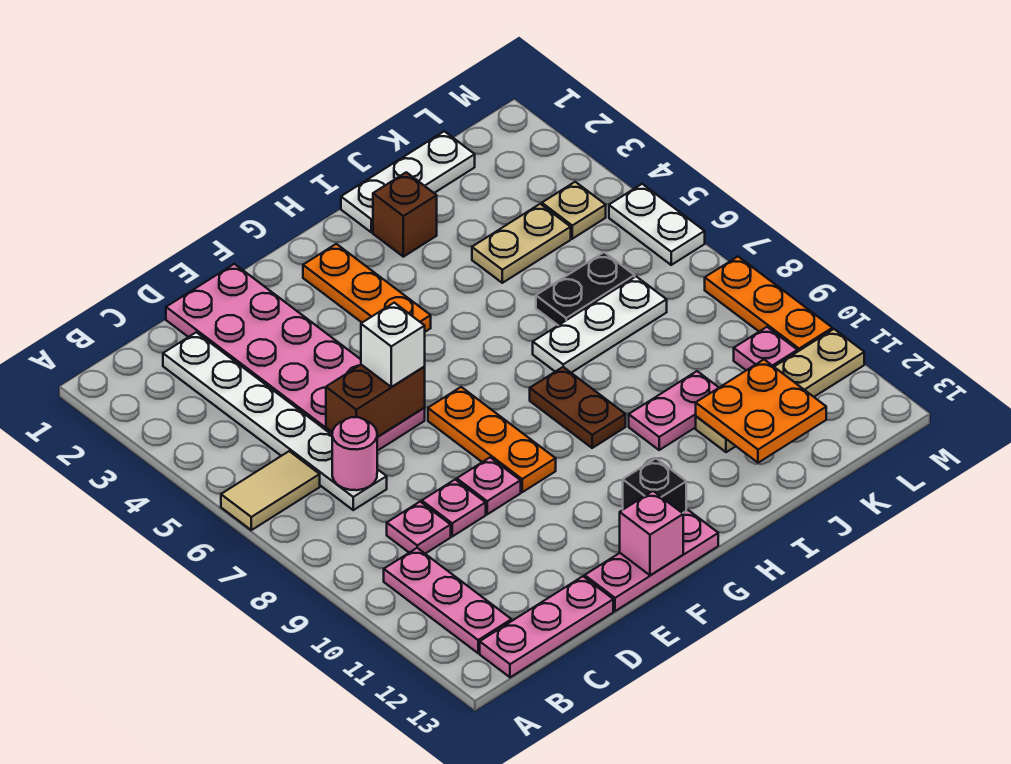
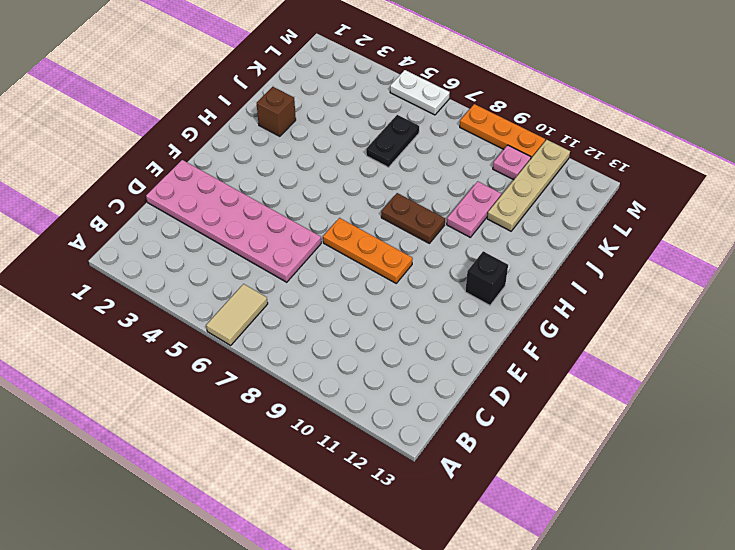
none -> pink 1x3 plate [384,548,511,653]
none -> pink 1x3 plate [480,576,613,677]
none -> white 1x6 plate [163,332,387,510]

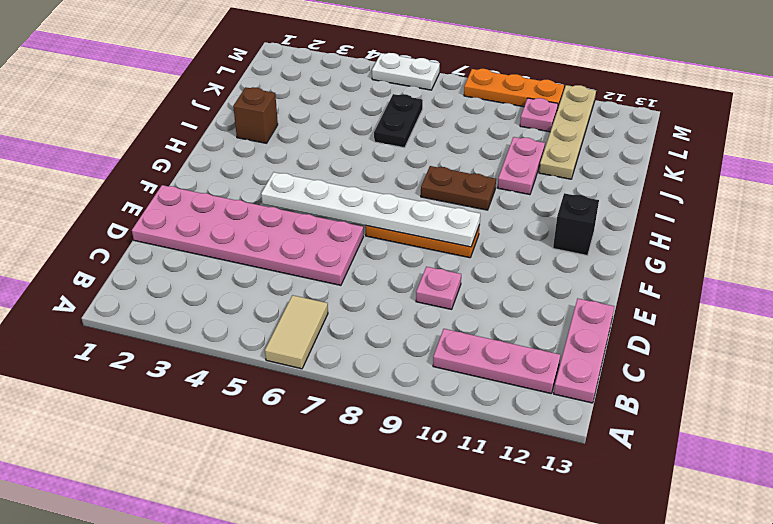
white 1x6 plate [261,172,480,247] -> white 1x6 plate moved to [163,332,387,510]
none -> pink 1x1 plate [387,502,451,554]
none -> pink 1x1 plate [457,458,521,514]
none -> pink 1x3 plate [585,510,718,611]

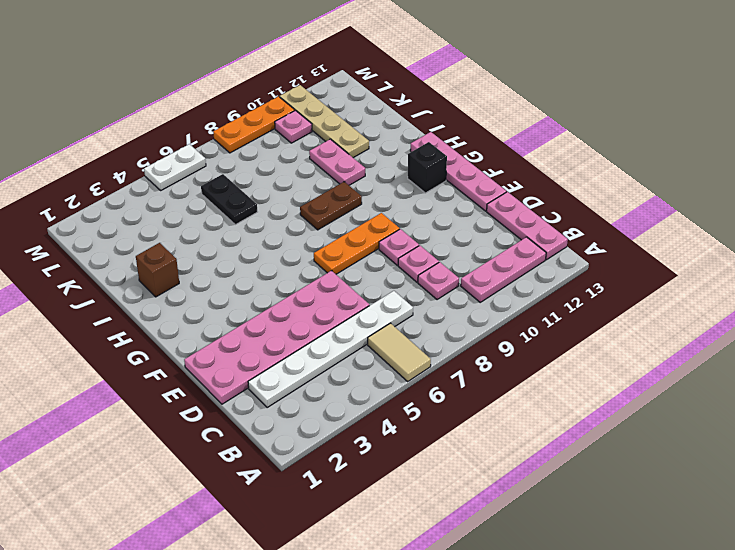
pink 1x4 plate [410,132,506,211] -> pink 1x3 plate [585,510,718,611]
none -> orange 1x3 plate [303,244,431,332]
none -> white 1x3 plate [341,131,475,232]
none -> white 1x3 plate [533,277,667,373]

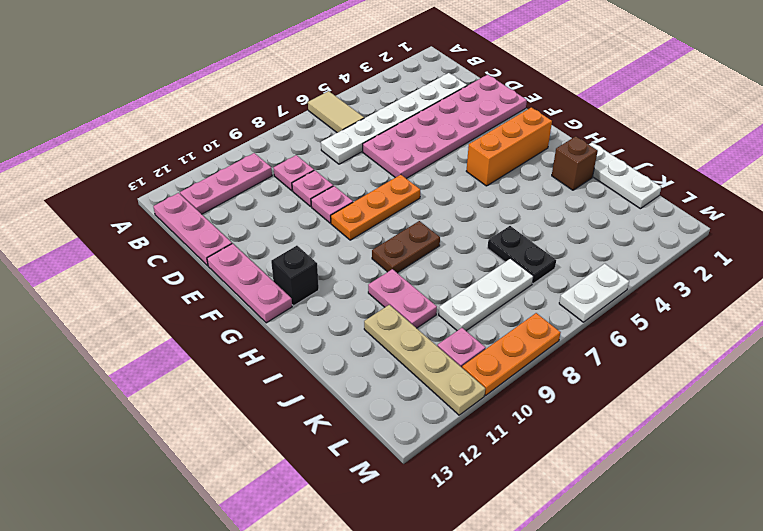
orange 1x3 brick [466,107,552,186] -> orange 1x3 plate [303,244,431,332]
white 1x3 plate [439,259,533,331] -> white 1x3 plate turned to [533,277,667,373]
none -> tan 1x2 plate [472,204,571,283]
none -> tan 1x1 plate [542,182,606,239]
none -> pink 1x1 round brick [332,417,377,490]

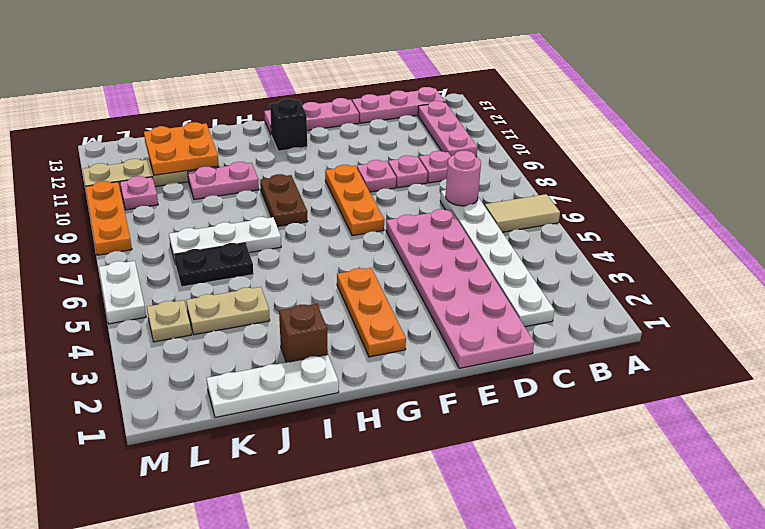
none -> brown 1x2 brick [326,365,425,437]
none -> pink 1x1 brick [620,491,683,575]
none -> white 1x1 brick [361,303,425,387]

